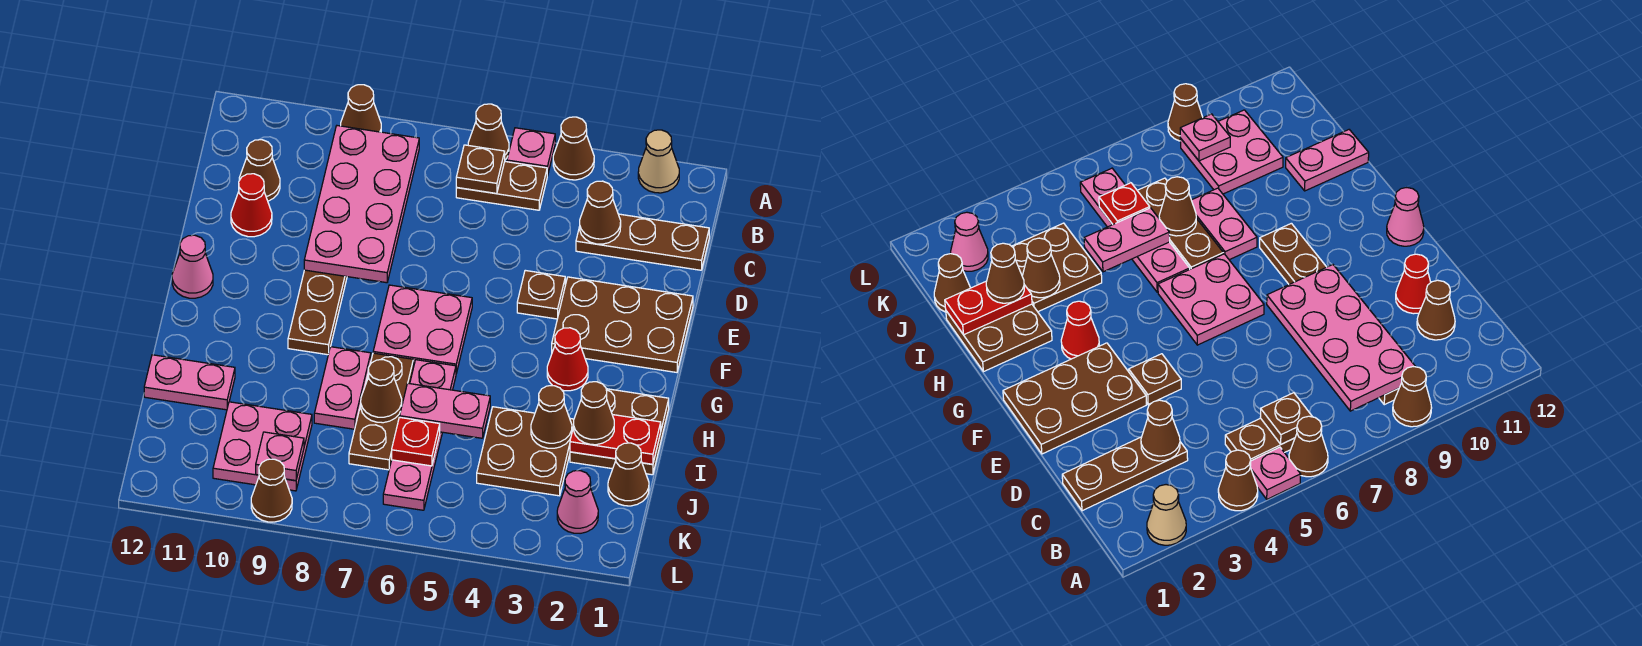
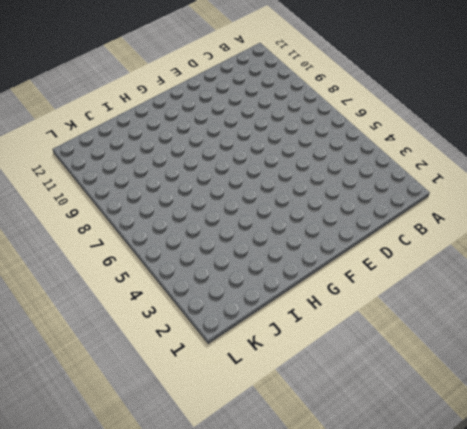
none -> tan 1x1 cone [638,130,679,193]
none -> brown 1x1 cone [553,117,594,180]
none -> pink 1x1 plate [507,128,555,176]
none -> brown 1x1 cone [468,104,509,160]

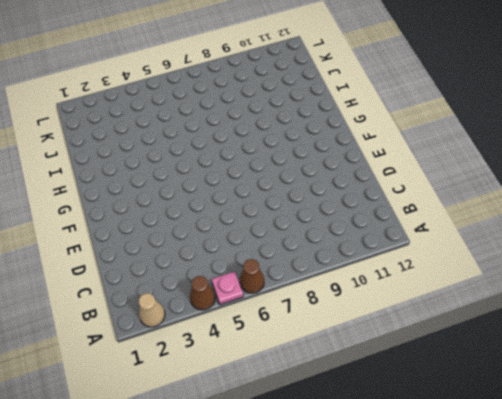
none -> brown 1x1 cone [341,85,381,132]
none -> brown 1x2 plate [456,162,547,210]
none -> brown 1x6 plate [288,270,347,355]
none -> brown 1x3 plate [576,214,709,270]

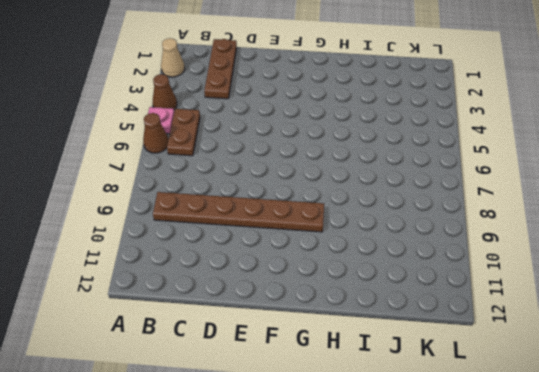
none -> brown 1x1 cone [341,85,381,132]
none -> brown 1x1 cone [239,140,280,201]
none -> red 1x1 cone [231,174,272,237]
none -> brown 2x3 plate [552,277,693,372]

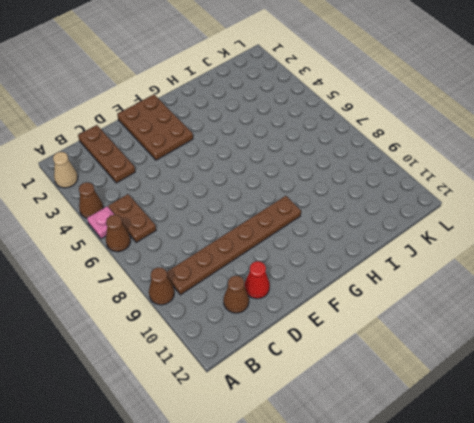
none -> brown 1x1 plate [517,270,565,319]
none -> pink 2x2 plate [373,285,472,373]
none -> pink 1x1 cone [172,235,213,298]
none -> red 1x1 cone [547,328,588,391]

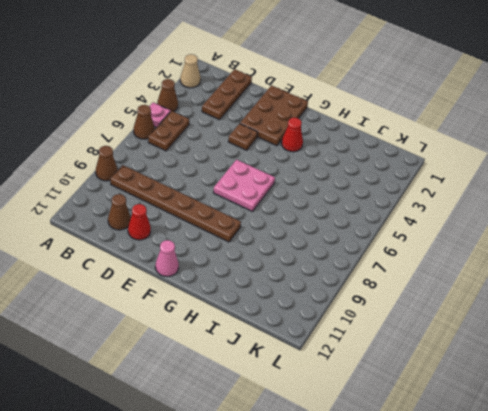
none -> brown 2x2 plate [570,389,669,475]
none -> pink 1x4 plate [383,360,456,510]
none -> brown 1x3 plate [349,353,413,470]
none -> pink 1x2 plate [314,347,371,429]

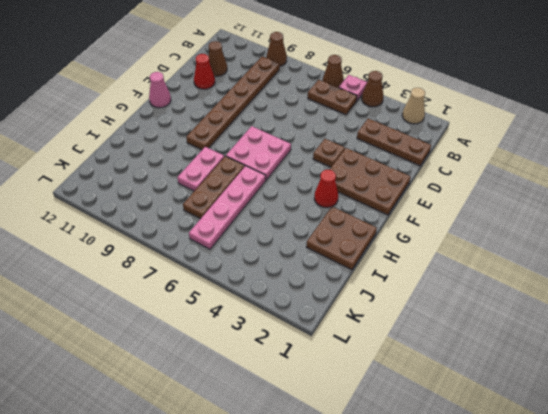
none -> brown 2x2 plate [477,407,574,496]
none -> pink 1x2 plate [144,355,235,410]
none -> brown 1x1 cone [608,443,649,506]
none -> pink 2x2 plate [213,402,312,491]

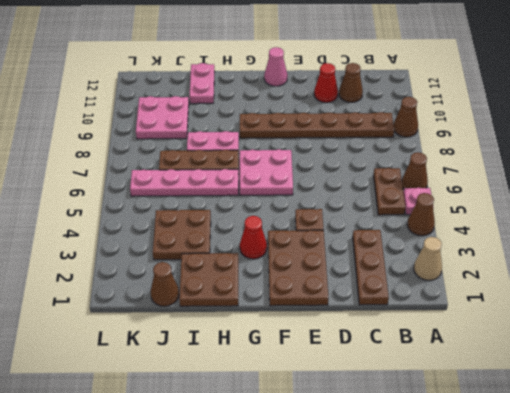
none -> pink 1x1 cone [557,471,598,533]
none -> brown 1x1 cone [251,459,292,522]
none -> brown 1x1 plate [456,145,505,194]
none -> pink 2x4 plate [304,126,419,283]

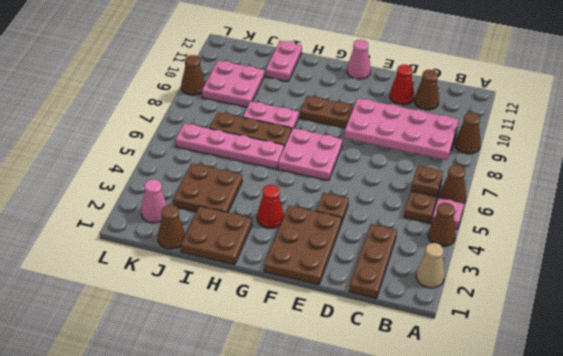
none -> brown 1x1 cone [580,181,621,244]
none -> red 1x2 plate [570,415,661,464]
none -> brown 1x1 cone [531,386,572,448]
none -> pink 1x2 plate [400,383,490,438]

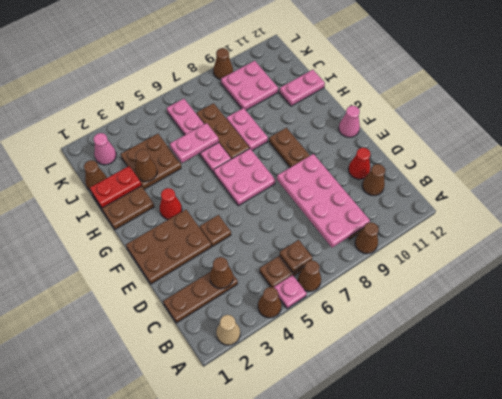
none -> brown 1x1 cone [361,360,402,423]
none -> red 1x1 plate [392,417,440,466]
none -> pink 1x1 plate [256,432,304,481]
none -> brown 1x1 cone [574,382,614,445]

